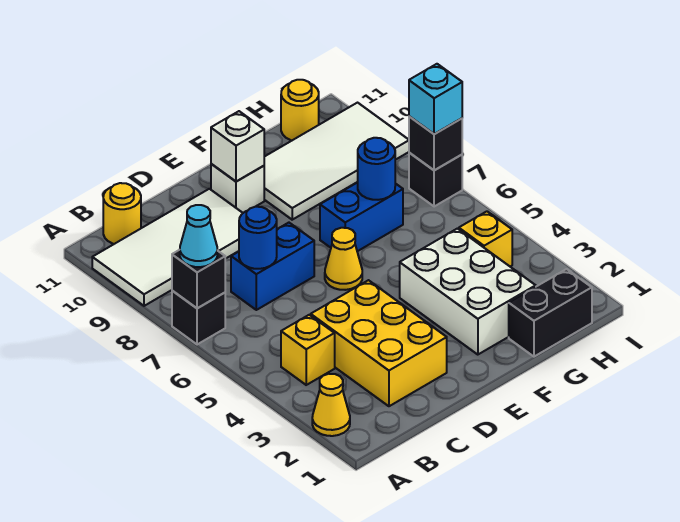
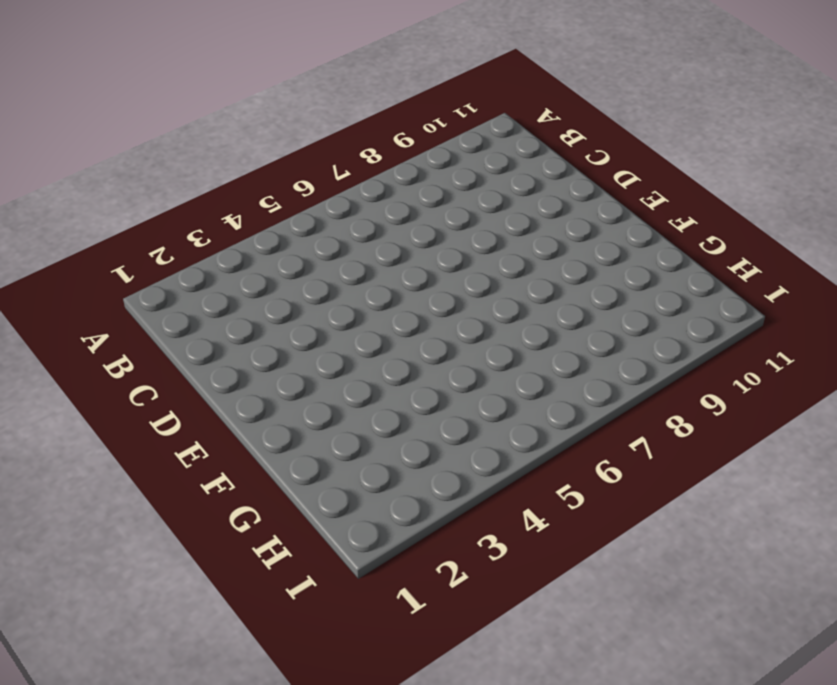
none -> yellow 1x1 cone [312,374,350,436]
none -> black 1x1 brick [172,291,225,344]
none -> white 2x4 tile [92,189,243,306]

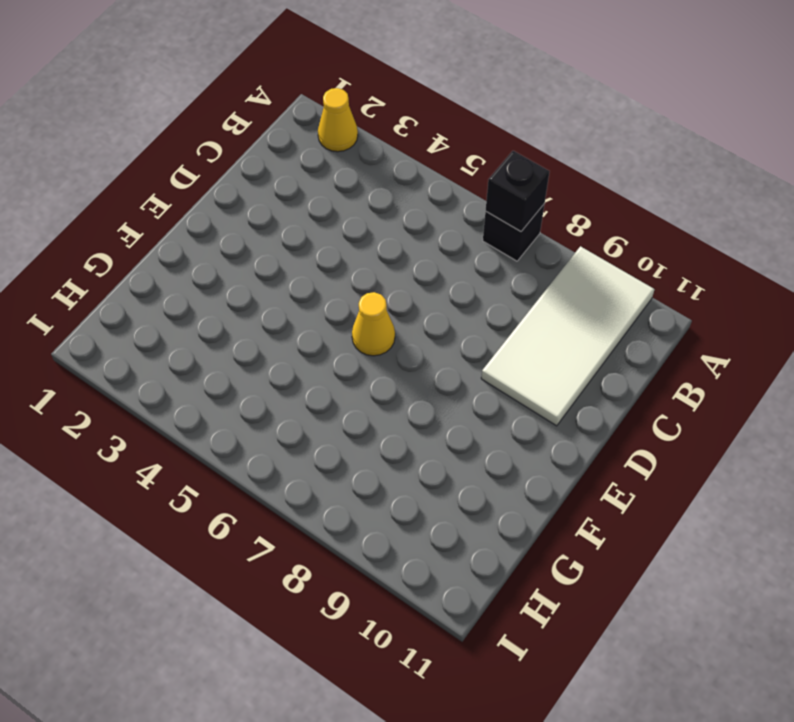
none -> yellow 1x1 brick [281,315,335,385]
none -> yellow 1x1 round brick [103,183,141,244]
none -> yellow 2x3 brick [311,280,447,406]

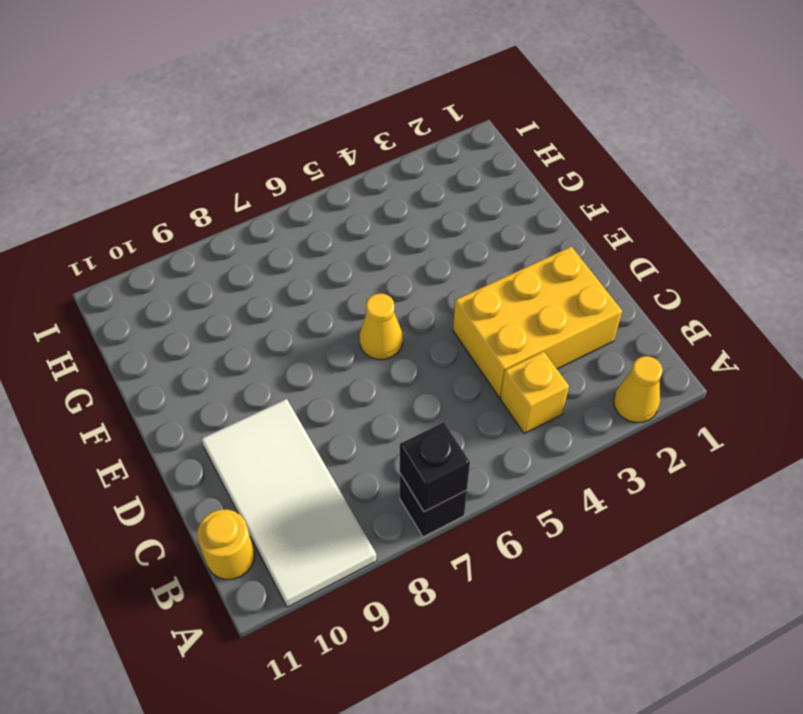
none -> blue 1x2 brick [231,223,314,310]
none -> white 1x1 brick [211,164,264,213]
none -> white 2x3 brick [400,229,536,355]

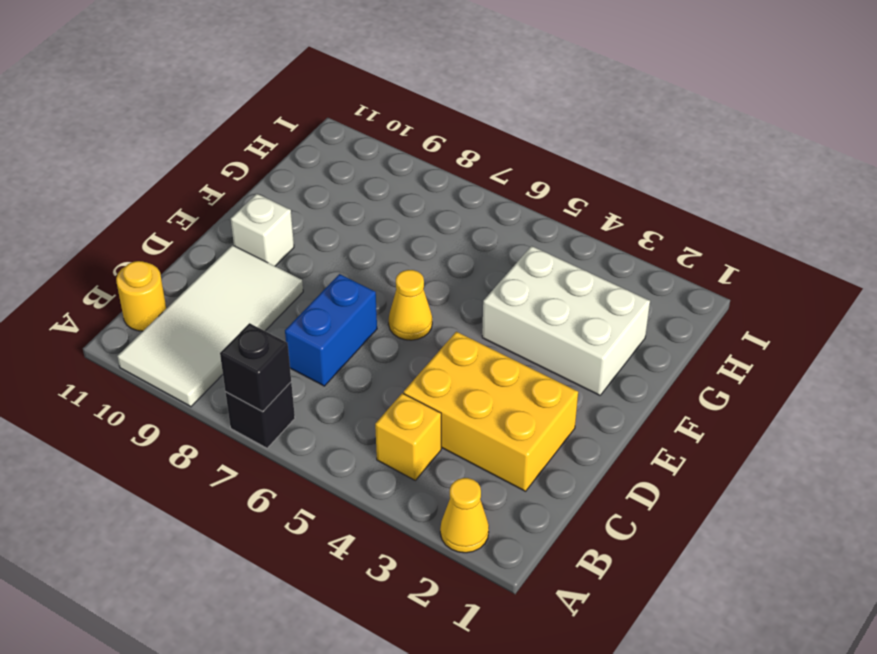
none -> blue 1x2 brick [320,182,403,251]
none -> white 2x4 tile [264,103,409,220]
none -> black 1x2 brick [509,269,592,357]

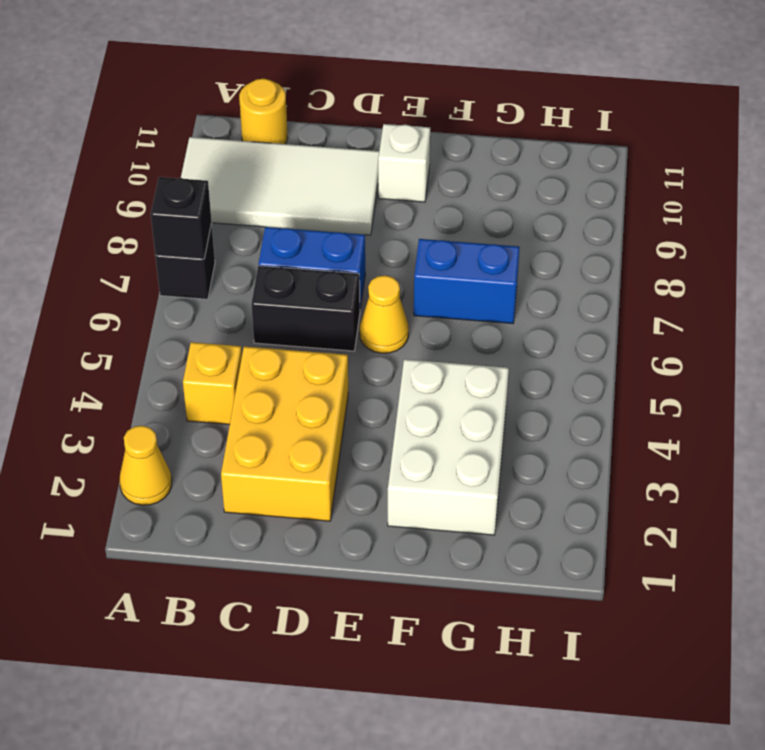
black 1x2 brick [251,266,360,351] -> black 1x2 brick moved to [509,269,592,357]
none -> white 2x4 tile [264,103,409,220]
none -> yellow 1x1 brick [459,211,512,266]
none -> yellow 1x1 round brick [281,80,319,140]

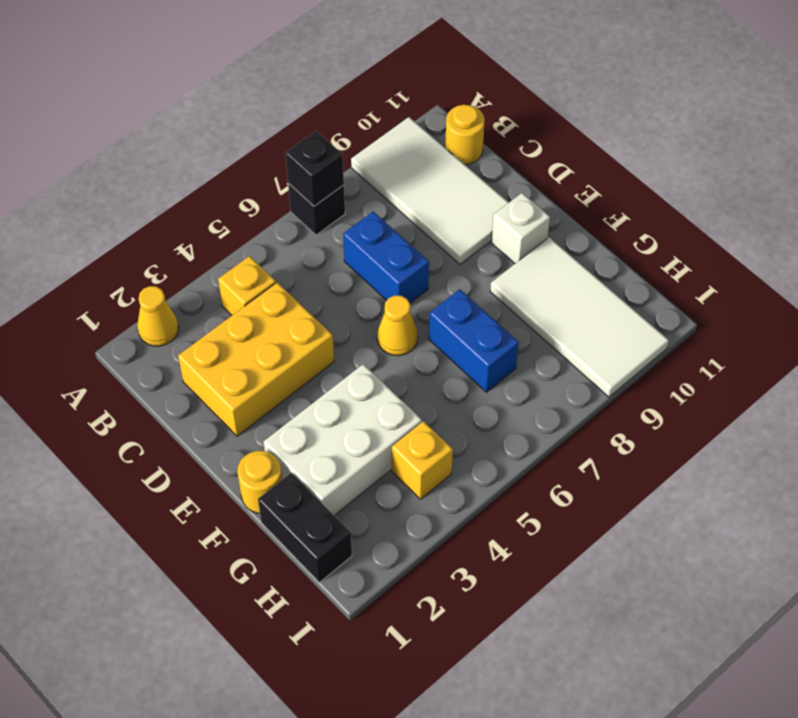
yellow 1x1 round brick [237,451,282,513] -> yellow 1x1 round brick moved to [281,80,319,140]
none -> black 1x1 brick [409,153,462,207]
none -> blue 1x1 round brick [239,207,277,269]
none -> white 1x1 brick [211,111,264,182]

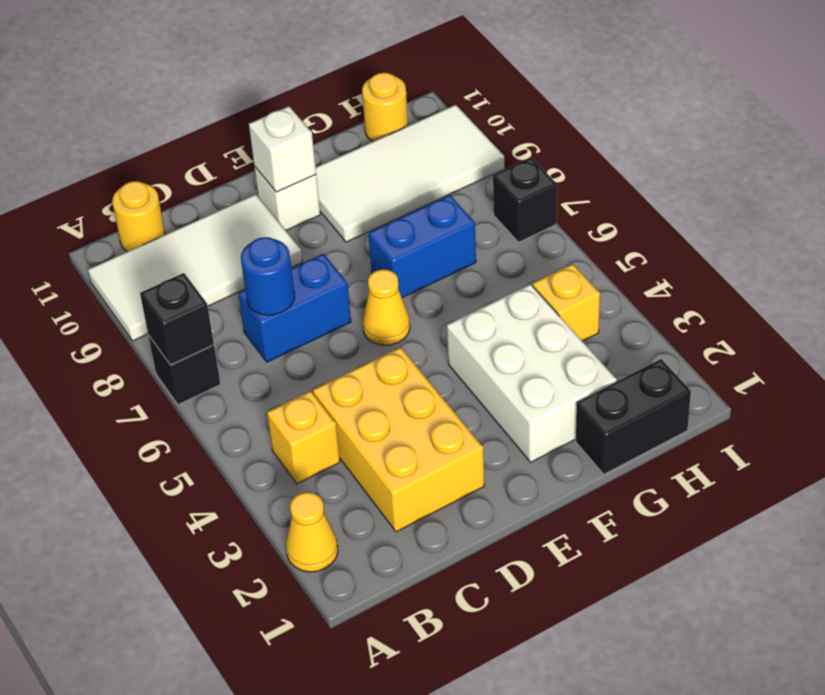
none -> blue 1x1 round brick [358,138,395,200]
none -> black 1x1 brick [409,116,462,170]
none -> cyan 1x1 cone [180,205,217,267]

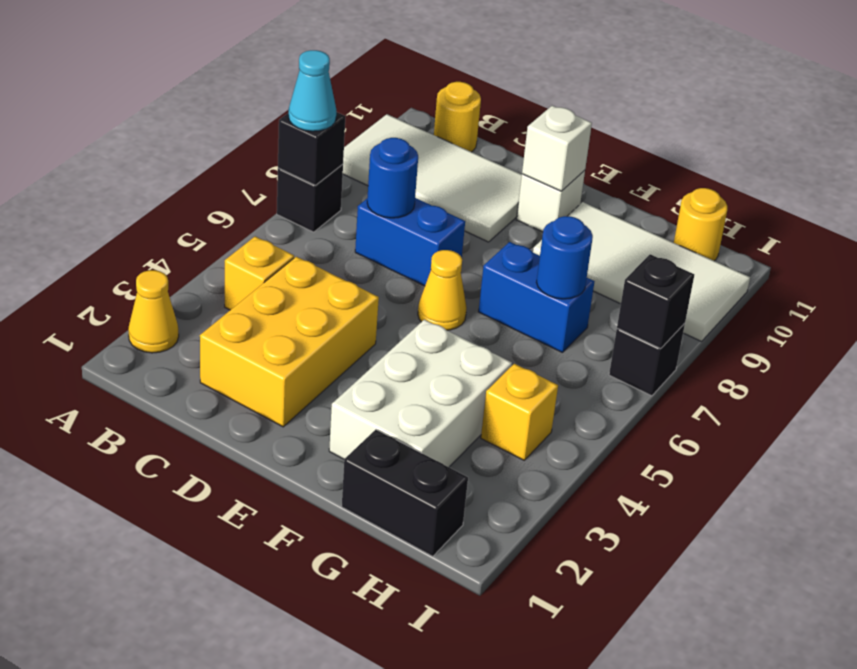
none -> cyan 1x1 brick [409,64,462,134]

